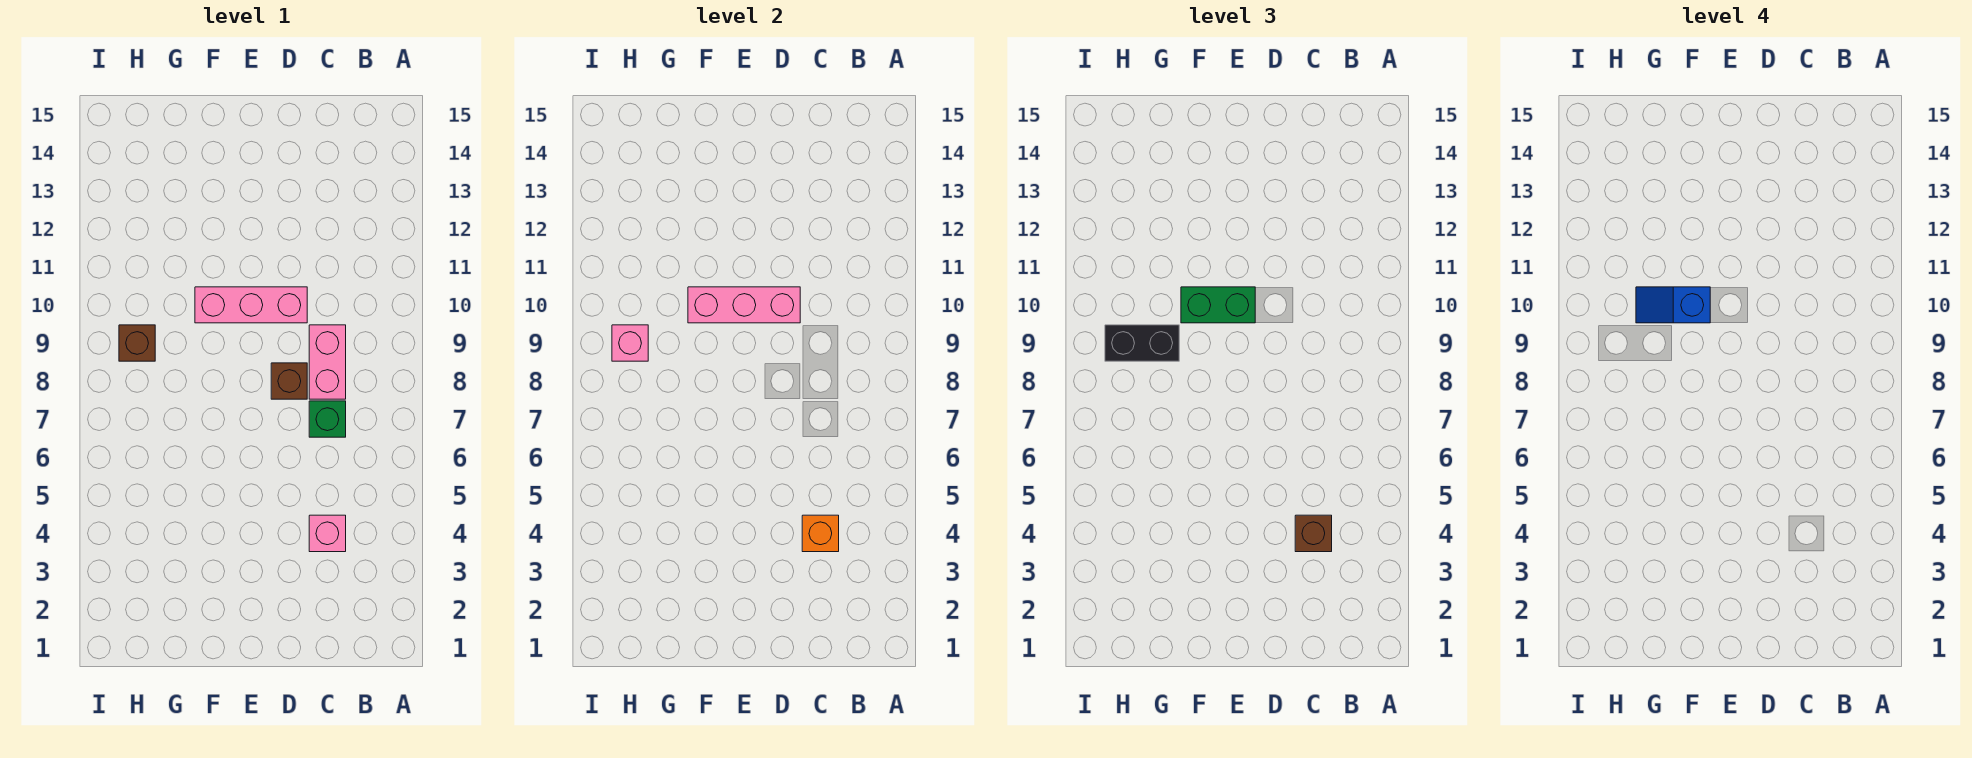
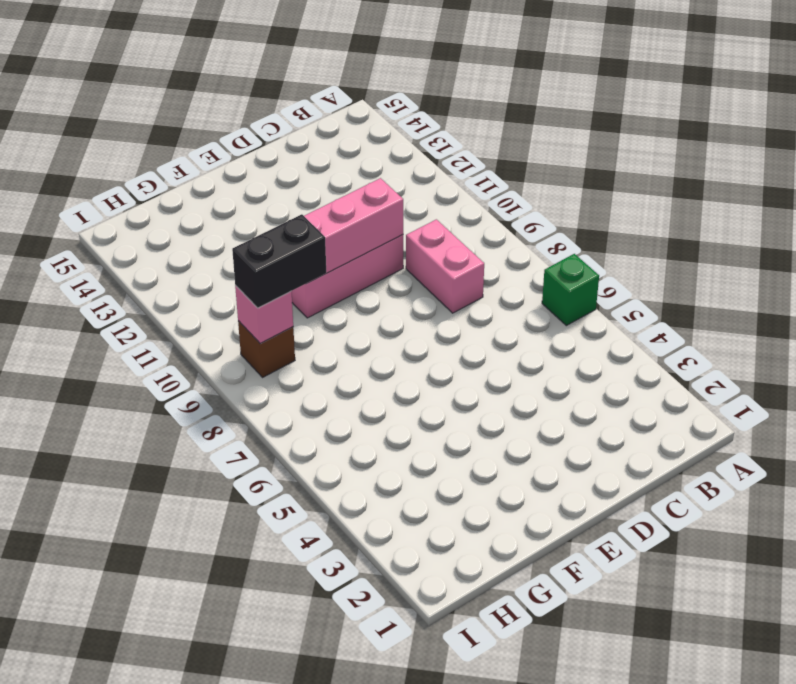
green 1x1 brick [542,254,599,326] -> green 1x1 brick moved to [309,401,346,437]
none -> pink 1x1 brick [309,515,346,552]
none -> brown 1x1 brick [271,363,307,399]
none -> orange 1x1 brick [802,515,839,552]

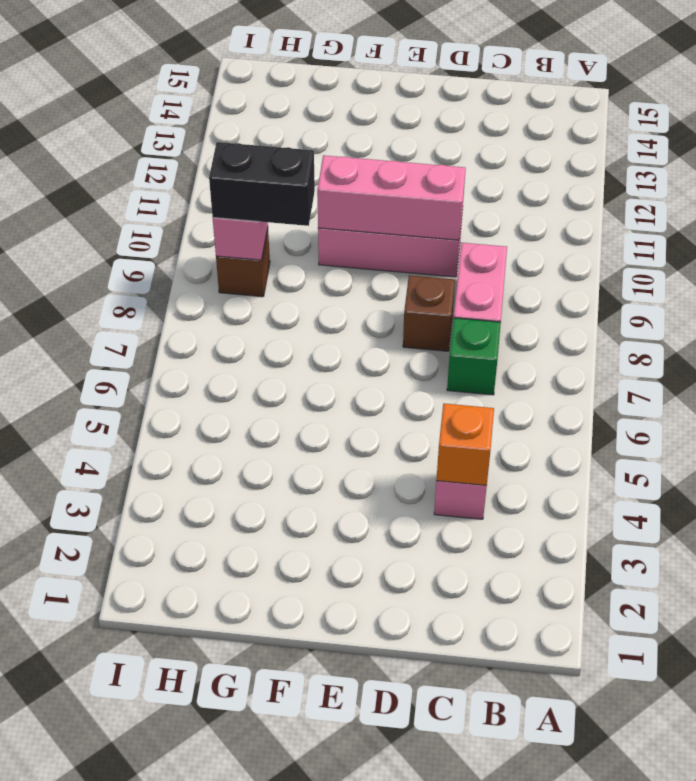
none -> brown 1x1 brick [1295,515,1332,552]
none -> green 1x2 brick [1181,287,1255,323]
none -> blue 1x2 slope [1636,287,1710,323]

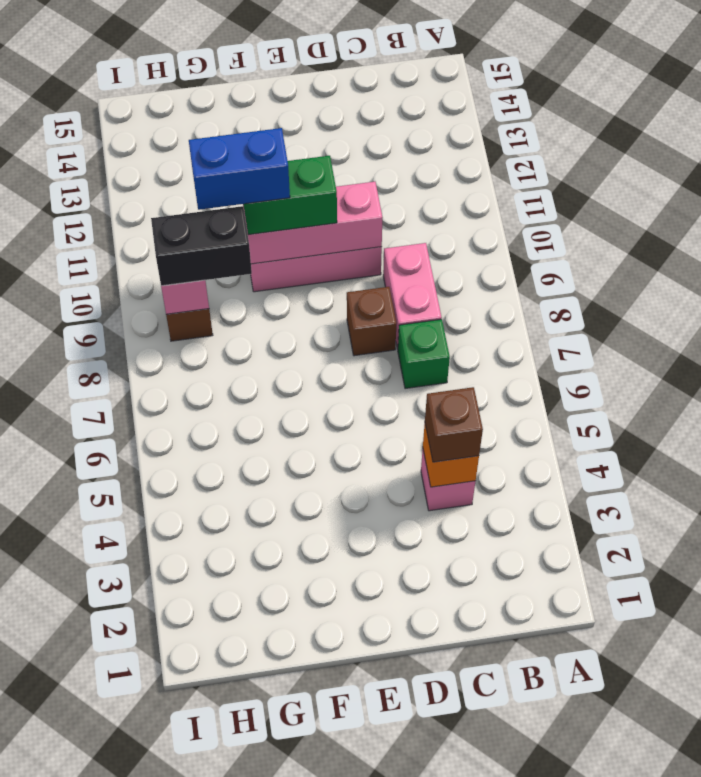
blue 1x2 brick [189,128,290,210] -> blue 1x2 slope [1636,287,1710,323]

